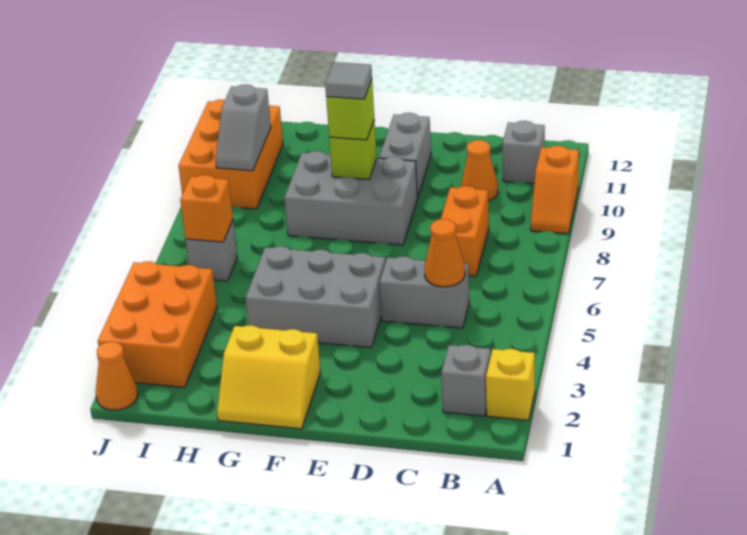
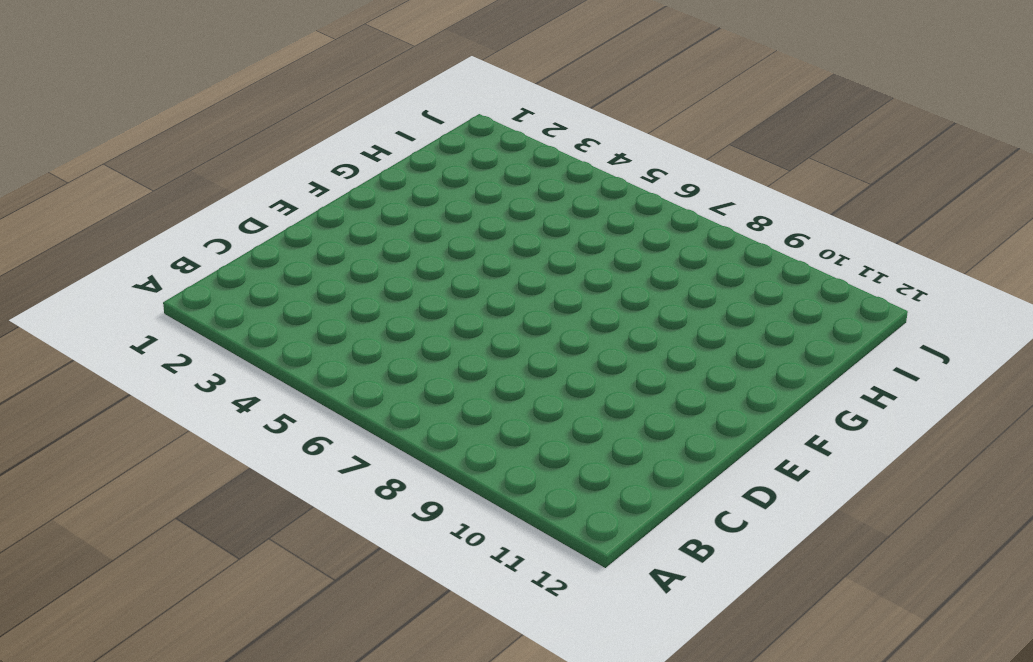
none -> yellow 1x1 brick [486,349,535,420]
none -> orange 1x2 slope [531,146,579,234]
none -> grey 1x1 brick [441,345,491,416]

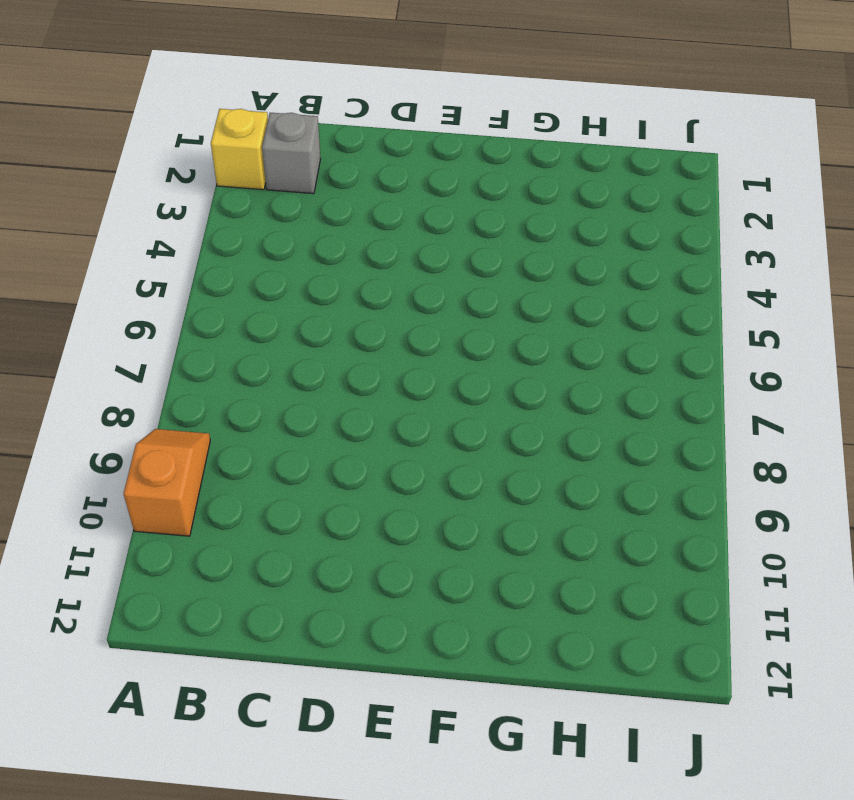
none -> grey 1x1 brick [502,121,545,184]
none -> grey 1x2 brick [380,256,469,328]
none -> orange 1x2 brick [441,186,489,276]

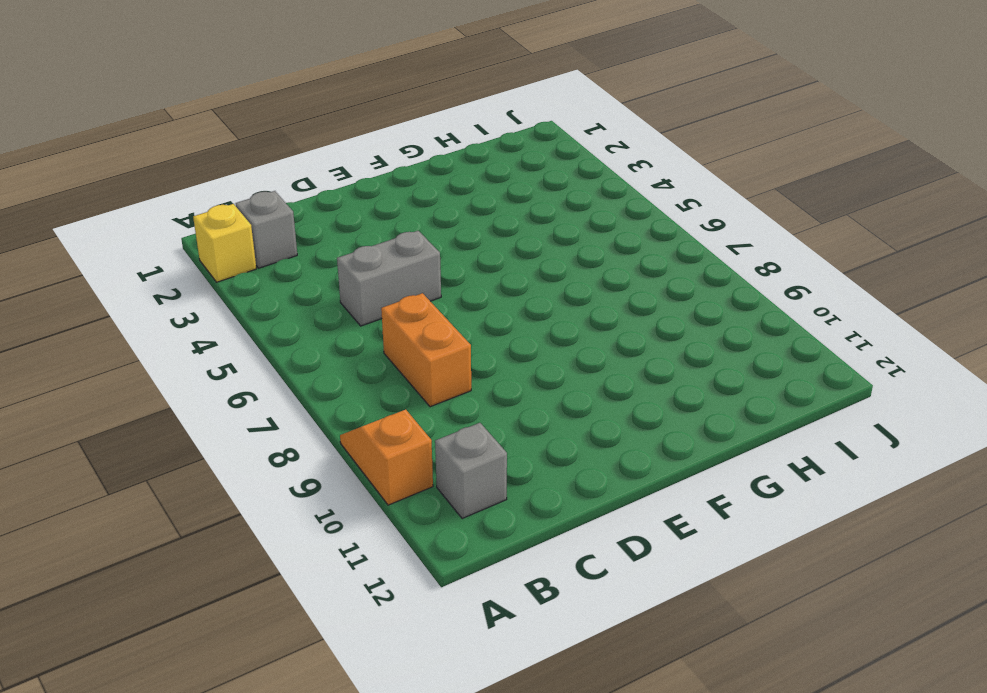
none -> orange 1x1 cone [461,140,498,201]
none -> grey 2x3 brick [246,246,386,348]
none -> grey 2x3 brick [284,151,417,245]

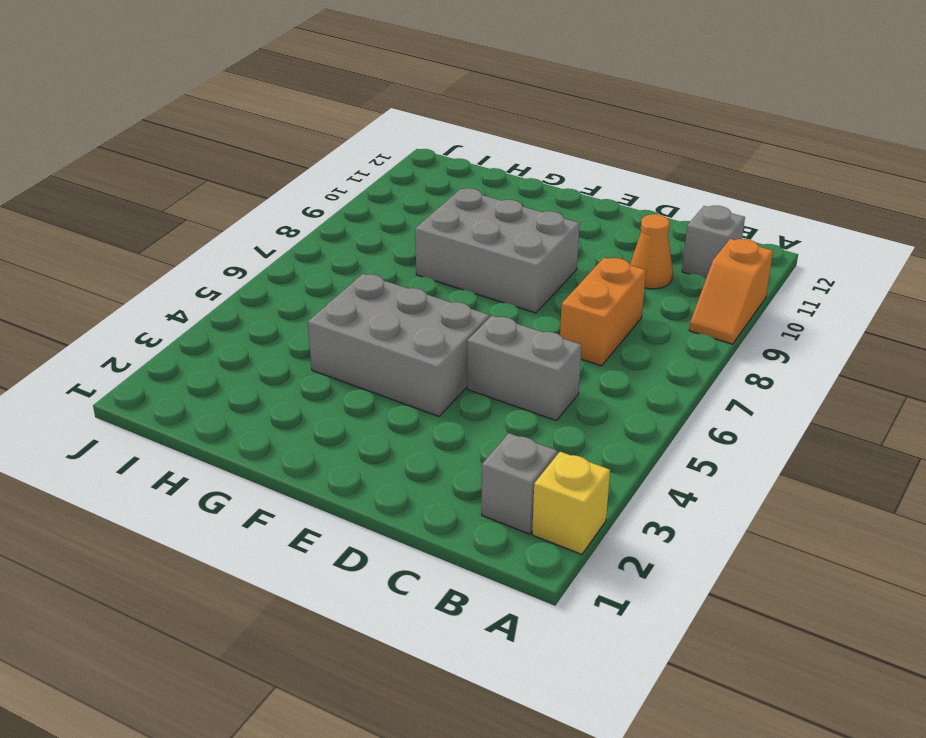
none -> grey 1x2 brick [379,113,431,198]
none -> yellow 2x2 slope [217,325,320,429]
none -> orange 2x3 brick [98,261,217,388]

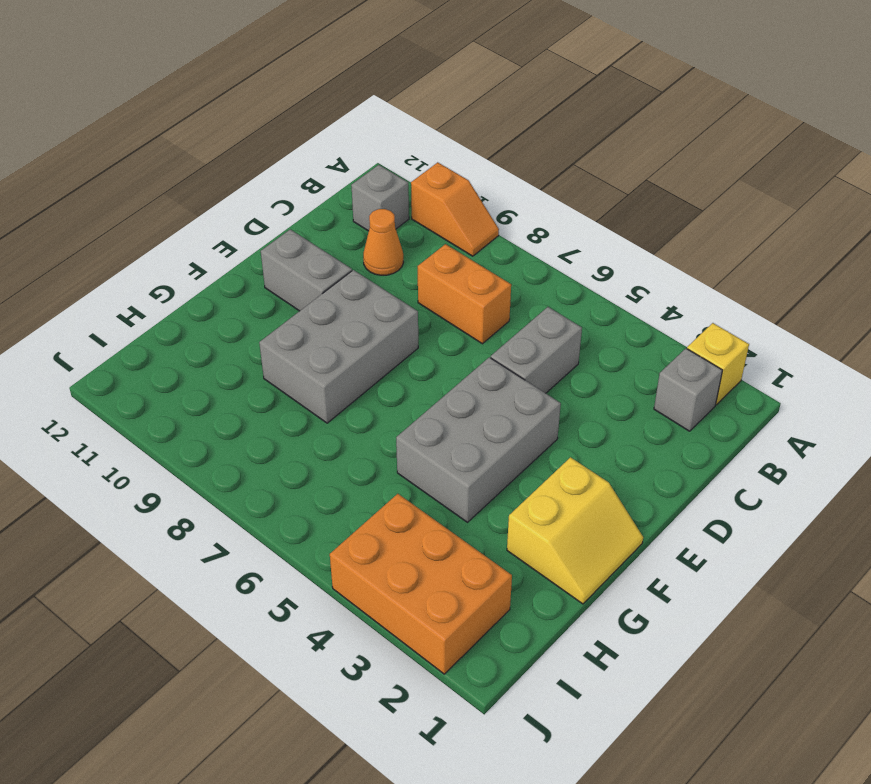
none -> grey 1x1 brick [185,220,237,281]
none -> orange 2x3 brick [178,100,283,209]
none -> orange 1x1 cone [96,342,138,410]

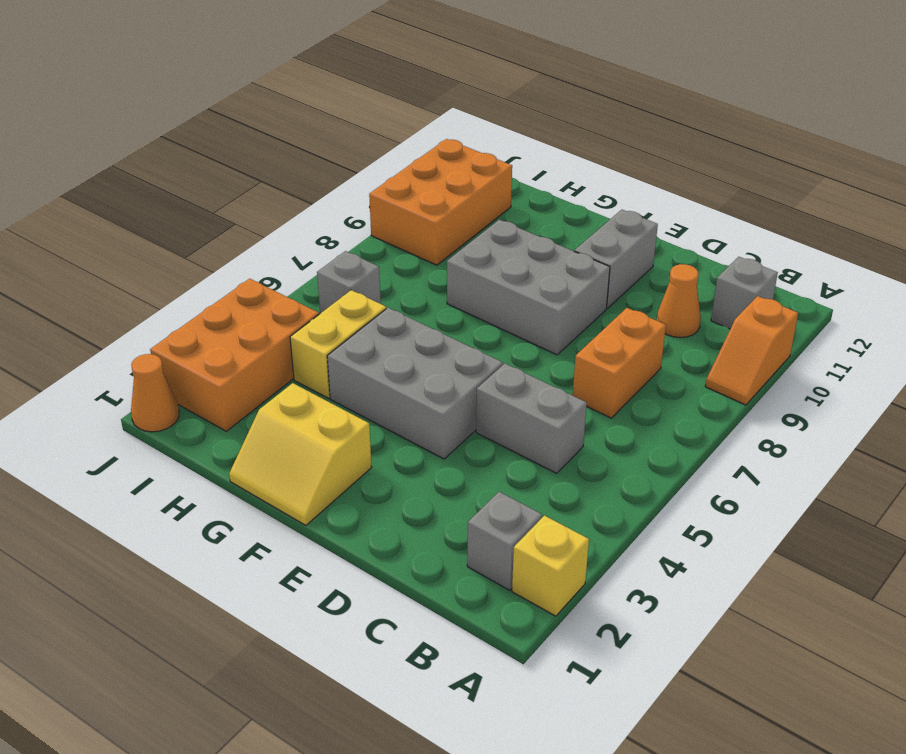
yellow 1x2 brick [290,290,386,398] -> none
none -> orange 1x1 cone [425,219,465,287]
none -> lime 1x1 brick [329,119,377,180]
none -> orange 1x1 brick [180,175,233,242]

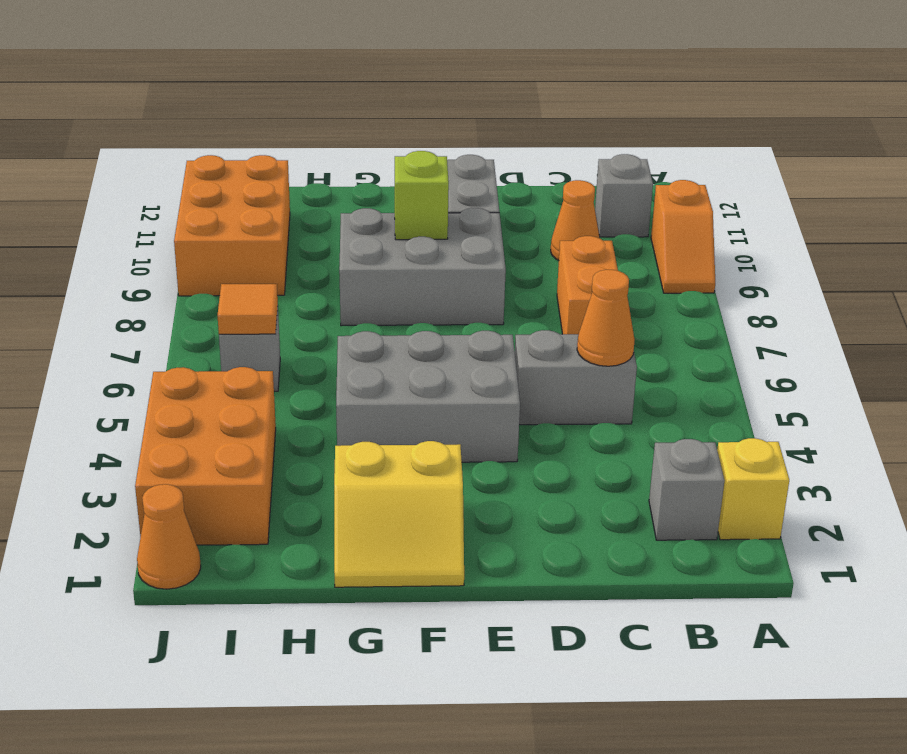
orange 1x1 tile [218,284,278,334] -> orange 1x1 brick [180,175,233,242]
none -> grey 1x2 slope [216,84,271,171]
none -> lime 1x1 brick [326,80,374,140]
none -> grey 1x1 tile [325,62,372,99]

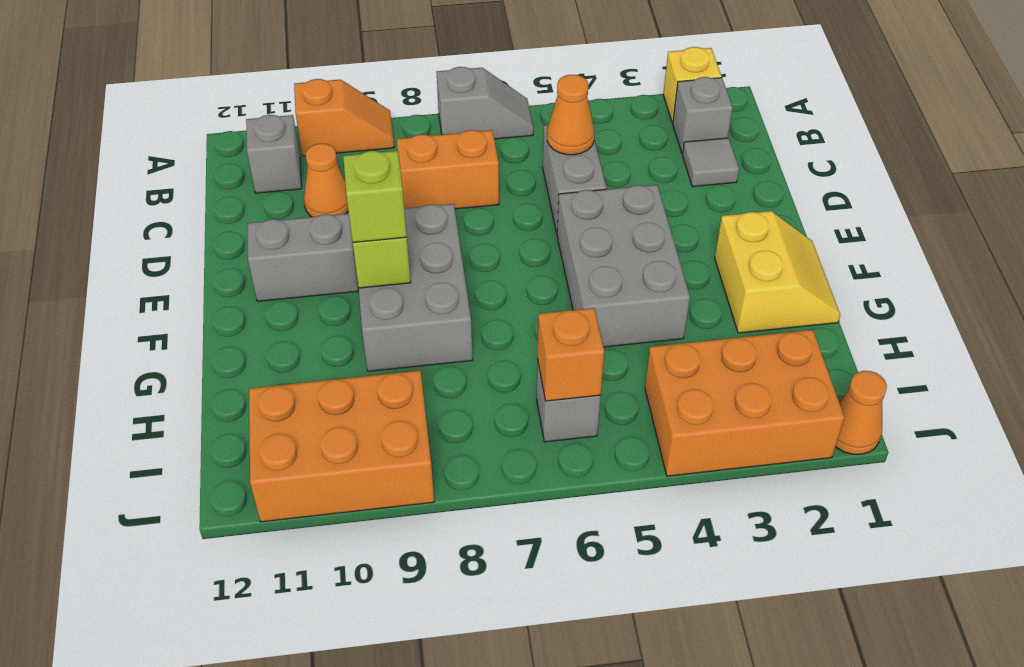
grey 1x2 slope [437,67,533,139] -> grey 1x2 slope moved to [216,84,271,171]
grey 1x1 tile [683,138,739,187] -> grey 1x1 tile moved to [325,62,372,99]

